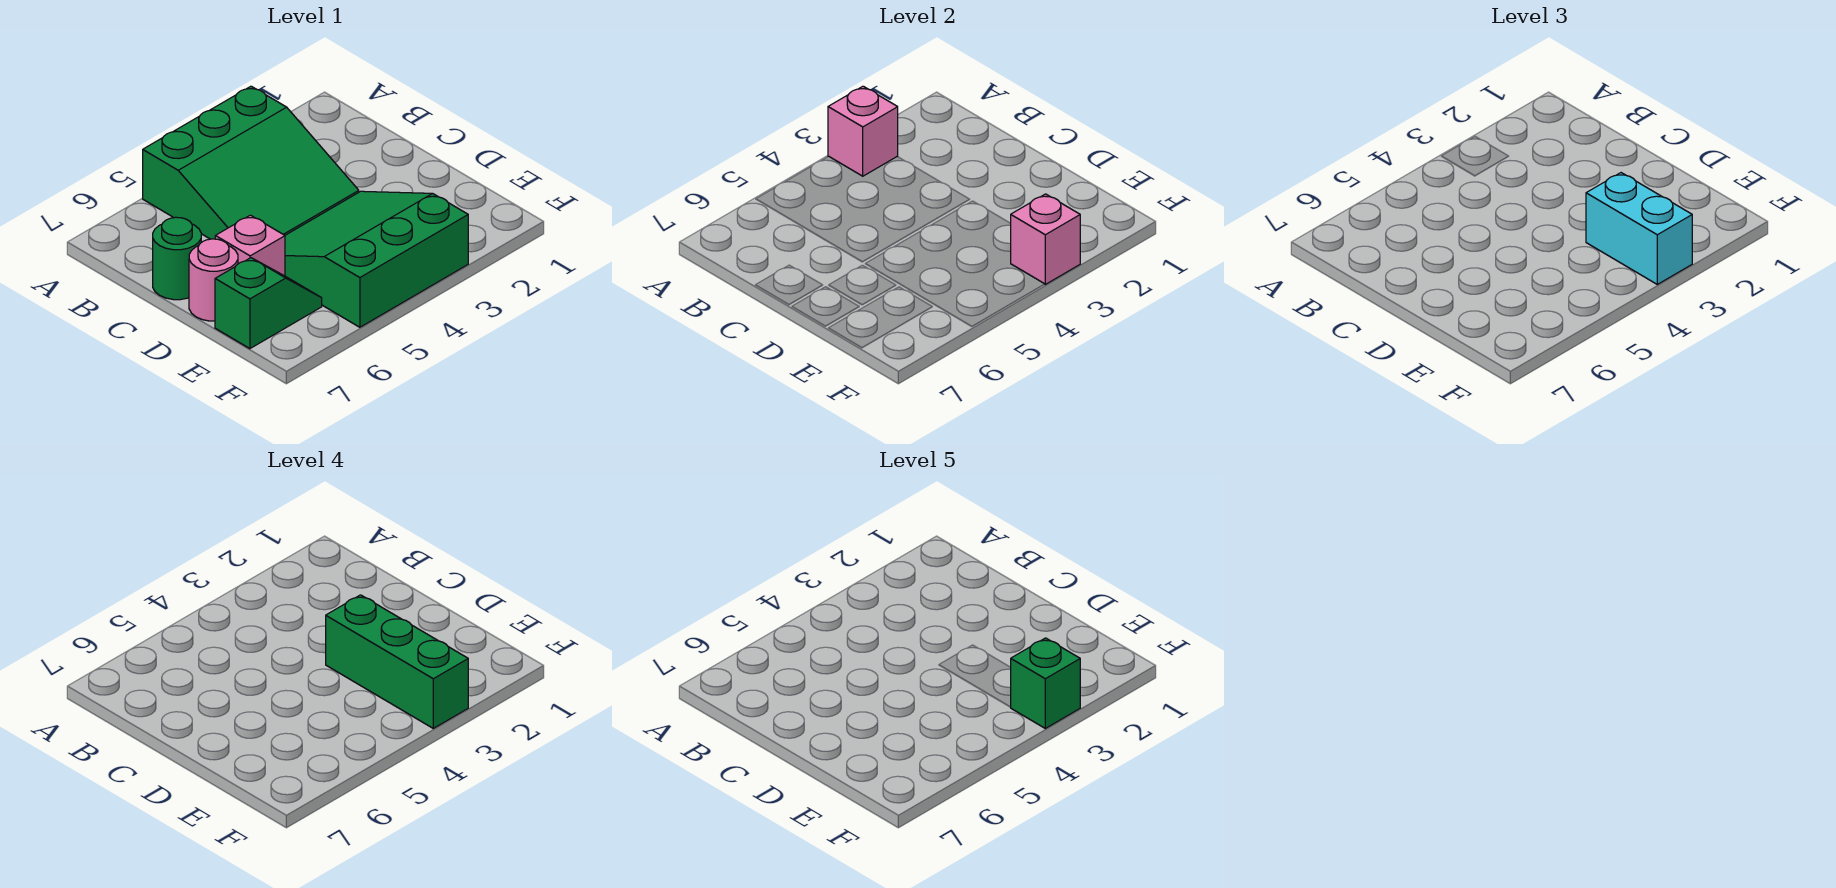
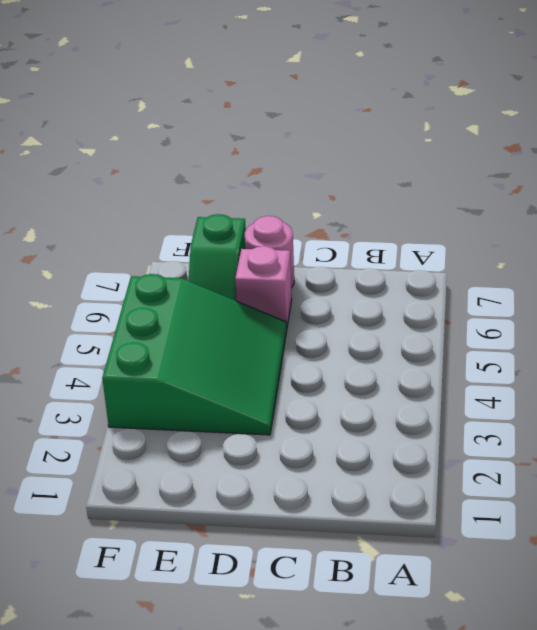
none -> green 3x3 slope [143,86,359,239]
none -> green 1x1 round brick [153,217,201,300]

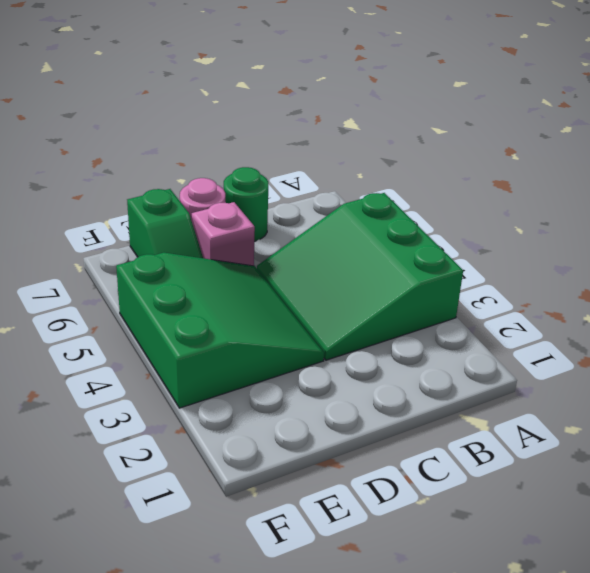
none -> pink 1x1 brick [828,86,898,176]
none -> pink 1x1 brick [1011,194,1080,284]

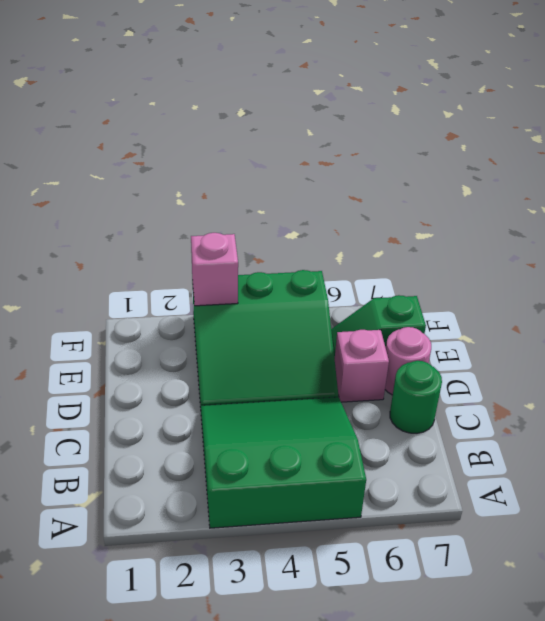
none -> pink 1x1 brick [828,86,898,176]
none -> cyan 1x2 brick [1586,173,1692,284]

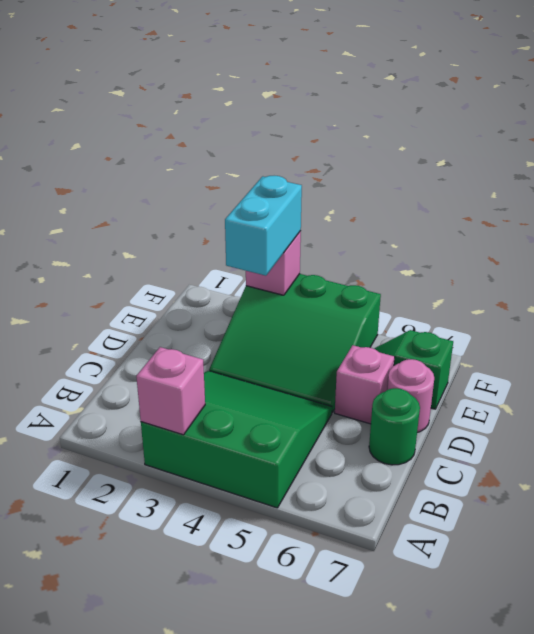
none -> green 1x3 brick [326,595,468,728]
none -> green 1x1 brick [1011,638,1080,728]

